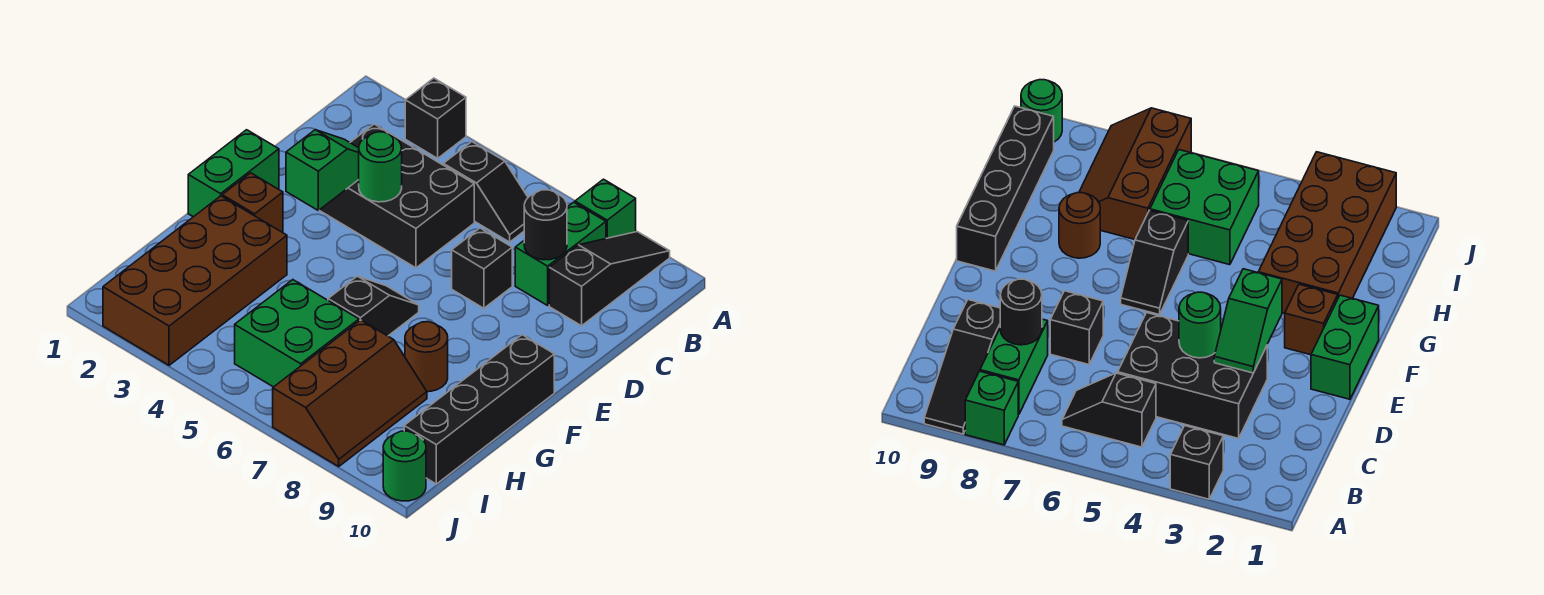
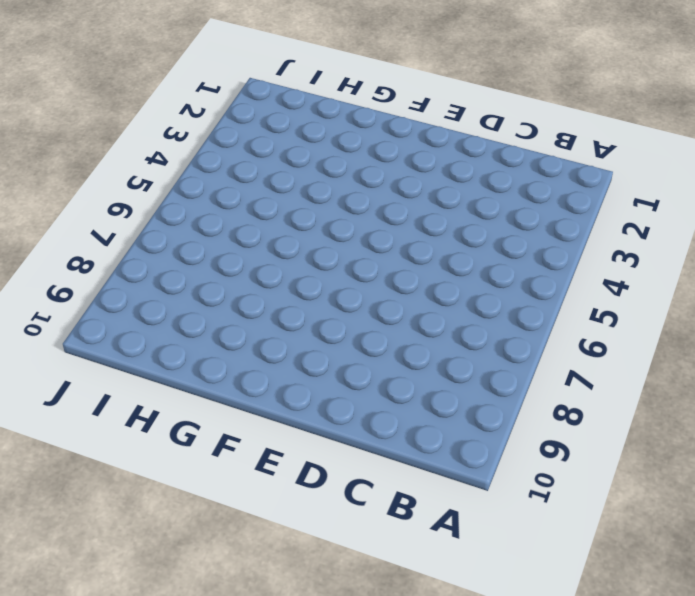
none -> black 1x1 brick [405,78,466,158]
none -> green 1x1 brick [575,179,636,238]
none -> black 1x3 slope [549,232,670,326]

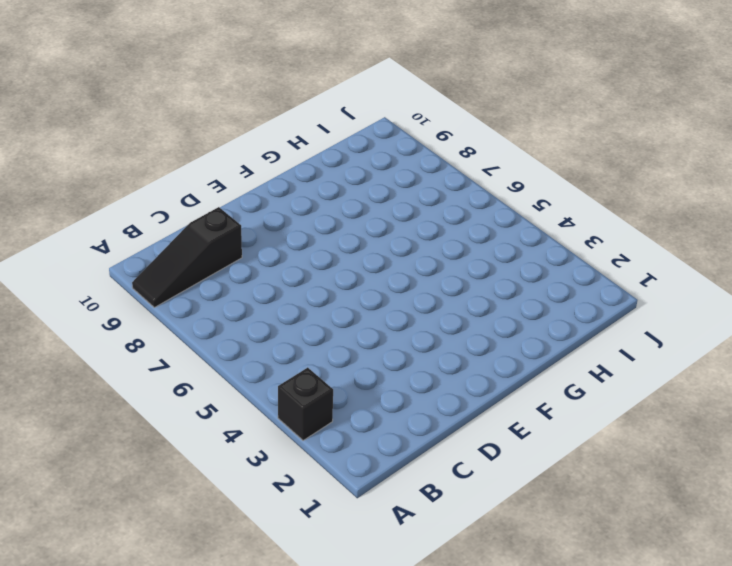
none -> green 1x1 brick [575,179,636,238]
none -> black 1x2 slope [443,142,528,242]
none -> green 1x2 brick [515,202,606,305]

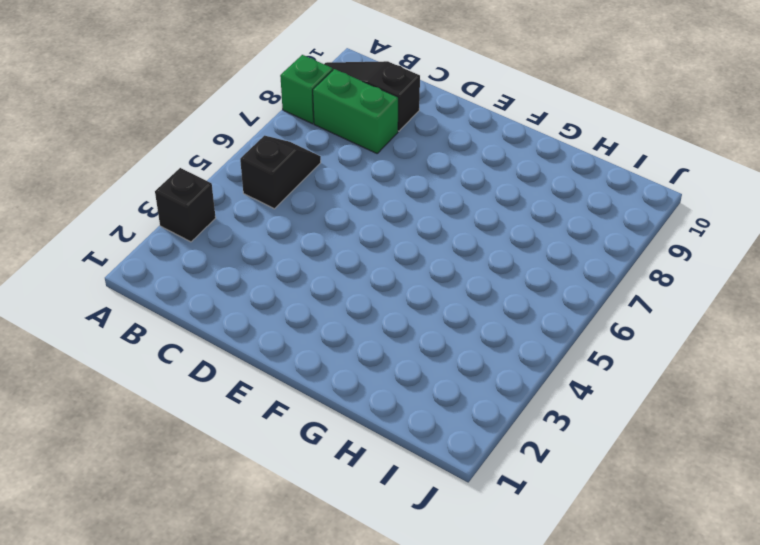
none -> black 2x3 brick [319,124,474,268]
none -> black 1x1 brick [452,228,512,308]
none -> green 1x2 brick [188,130,279,217]

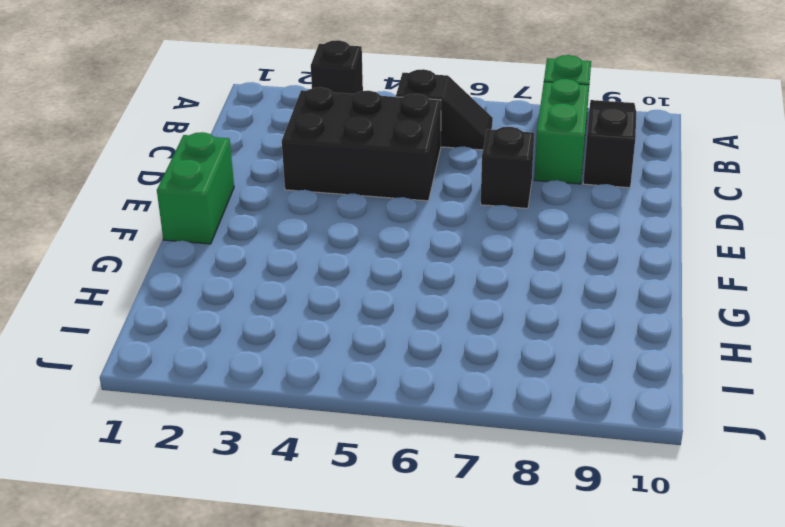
none -> brown 1x1 brick [222,173,283,232]
none -> black 1x2 slope [328,276,419,336]
none -> black 1x4 brick [404,335,554,484]

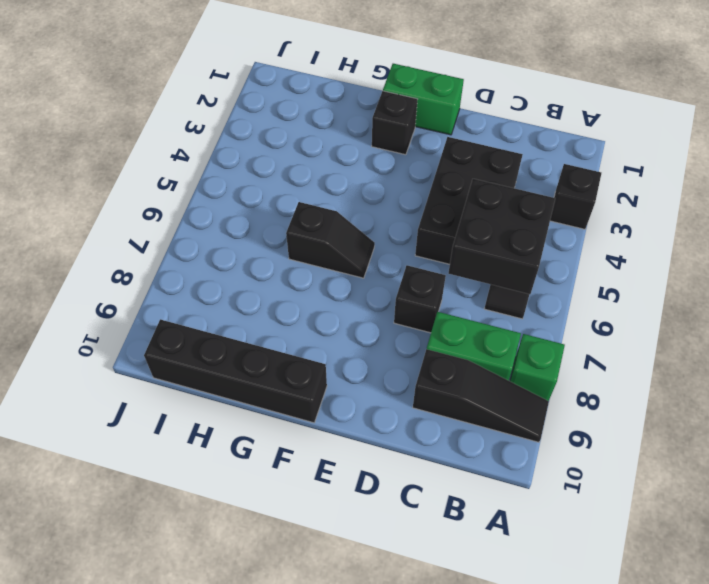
black 2x2 brick [449,179,555,294] -> none
black 1x1 brick [372,91,417,155] -> brown 1x1 brick [222,173,283,232]
none -> brown 2x4 brick [103,196,287,365]
none -> brown 1x1 round brick [405,322,448,392]
none -> green 2x2 brick [235,280,359,387]

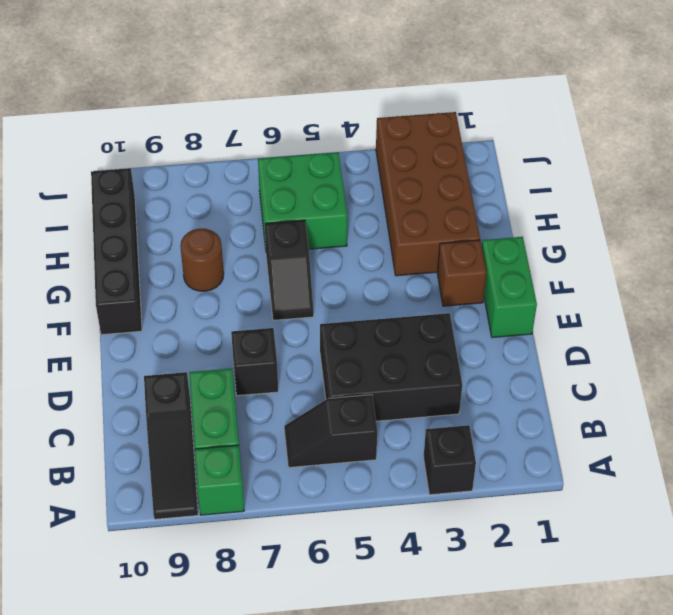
none -> brown 2x3 slope [273,320,427,466]
none -> green 1x1 round brick [383,431,426,501]
none -> black 1x1 round brick [524,190,567,260]

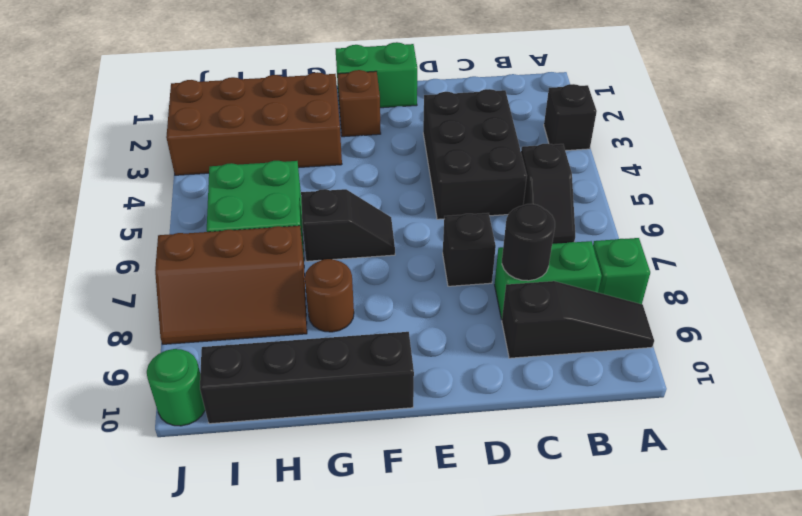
none -> green 1x2 slope [286,130,359,210]
none -> green 1x1 round brick [359,132,402,202]

